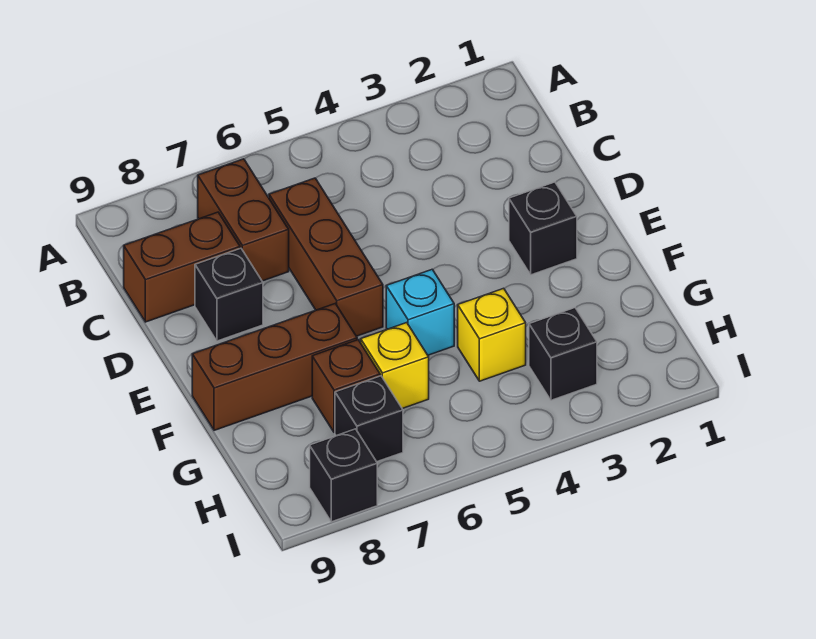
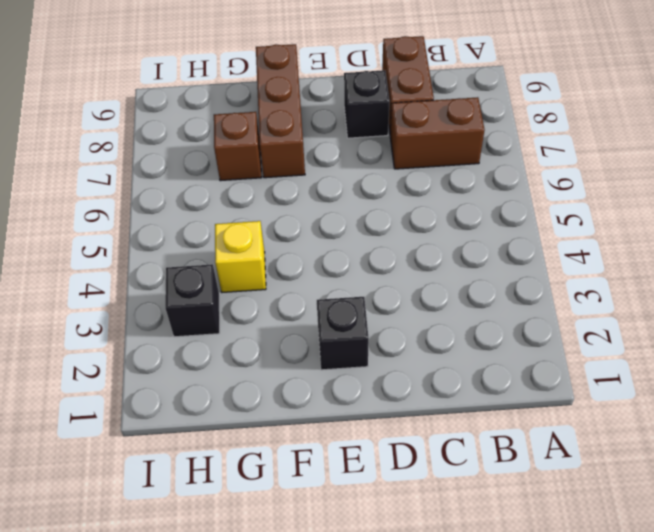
none -> brown 1x3 brick [269,178,383,336]
none -> cyan 1x1 brick [386,269,454,355]
none -> yellow 1x1 brick [361,323,429,409]

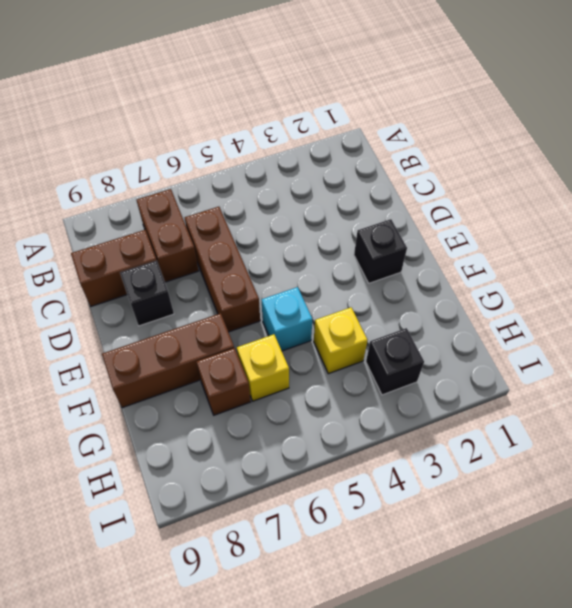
none -> black 1x1 brick [335,376,403,462]
none -> black 1x1 brick [310,429,377,522]

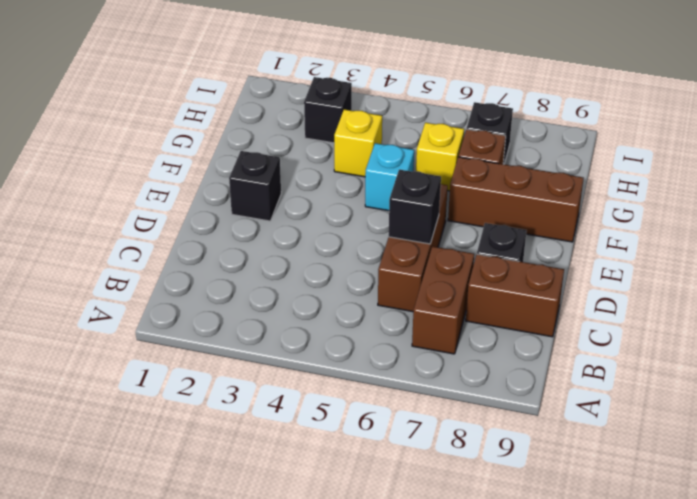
black 1x1 brick [389,170,441,244] -> black 1x1 brick moved to [310,429,377,522]

